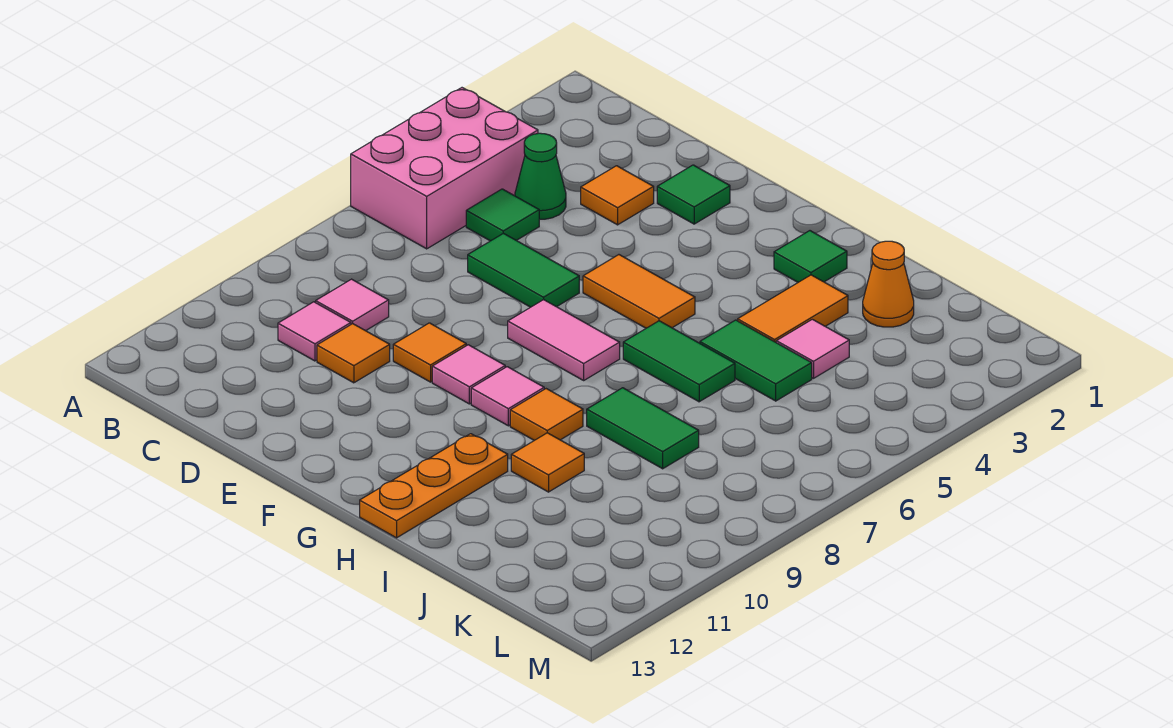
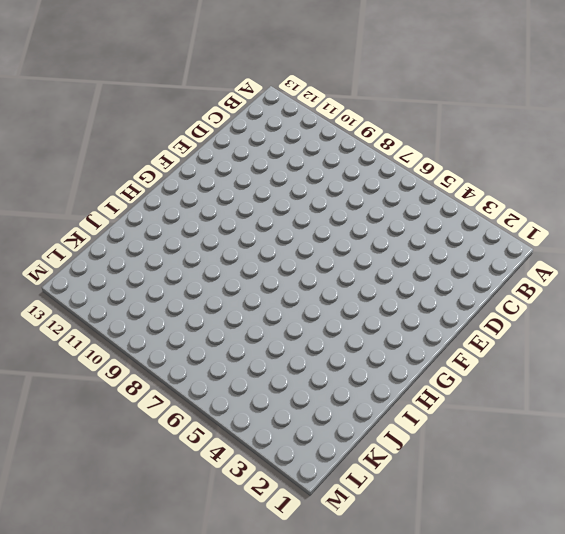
none -> pink 2x3 brick [351,88,538,249]
none -> green 1x1 cone [515,133,566,219]
none -> green 1x1 tile [466,189,539,241]

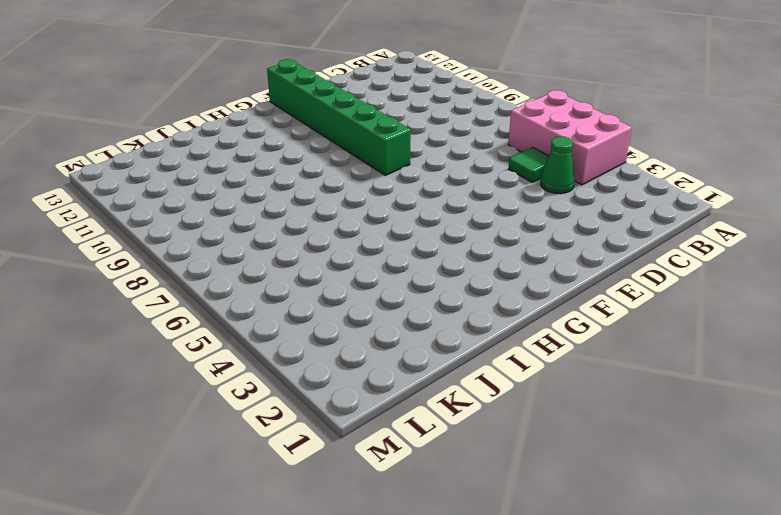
green 1x6 brick [267,59,411,175] -> pink 1x1 tile [432,345,505,404]
none -> pink 1x1 tile [316,279,389,331]
none -> pink 1x1 tile [278,302,351,361]
none -> orange 1x1 tile [581,166,654,225]

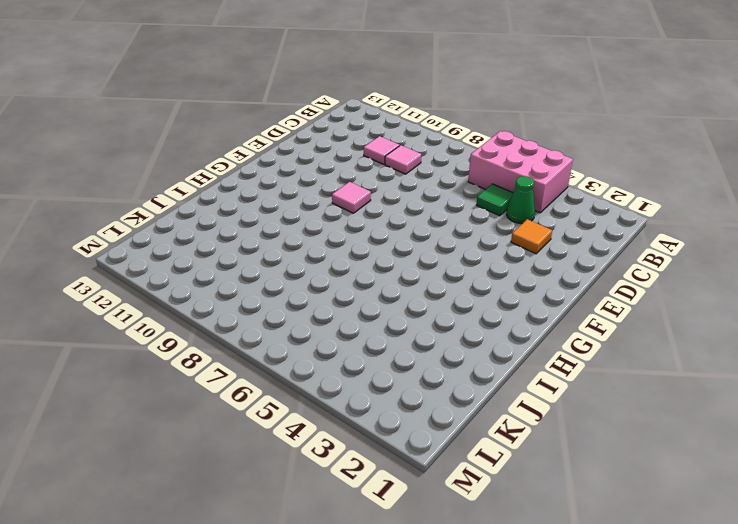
none -> green 1x2 tile [468,233,579,307]
none -> orange 1x1 tile [317,324,390,383]
none -> green 1x1 tile [657,165,730,224]

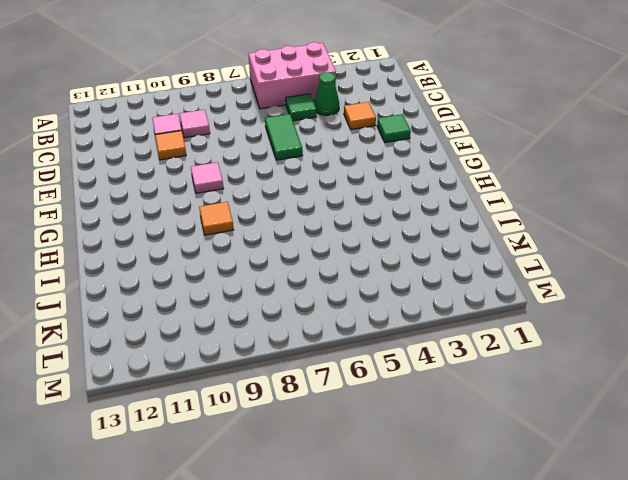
none -> orange 1x1 tile [393,323,466,382]
none -> orange 1x2 tile [583,255,695,328]
none -> pink 1x2 tile [508,300,620,380]

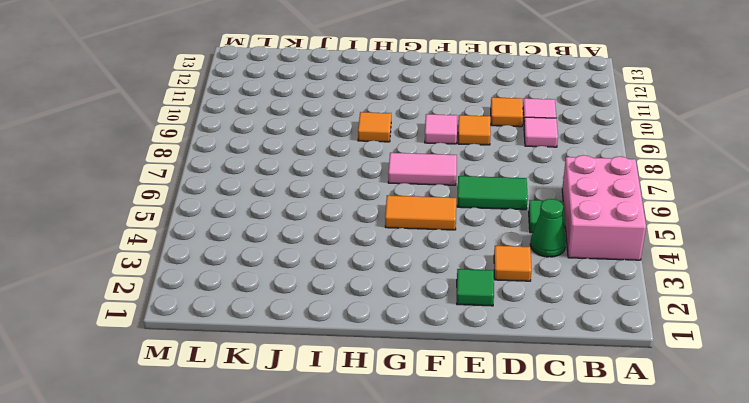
none -> pink 1x1 tile [471,367,544,426]
none -> green 1x1 tile [774,231,847,282]
none -> green 1x2 tile [623,321,735,402]

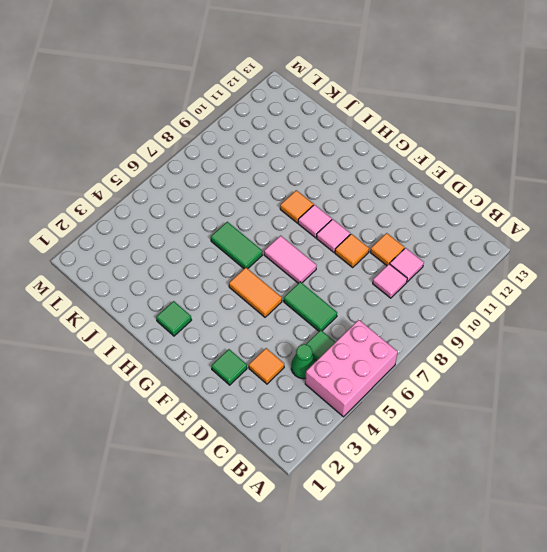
none -> orange 1x3 plate [360,434,508,538]
none -> orange 1x2 tile [738,275,848,342]
none -> green 1x2 tile [700,320,812,401]

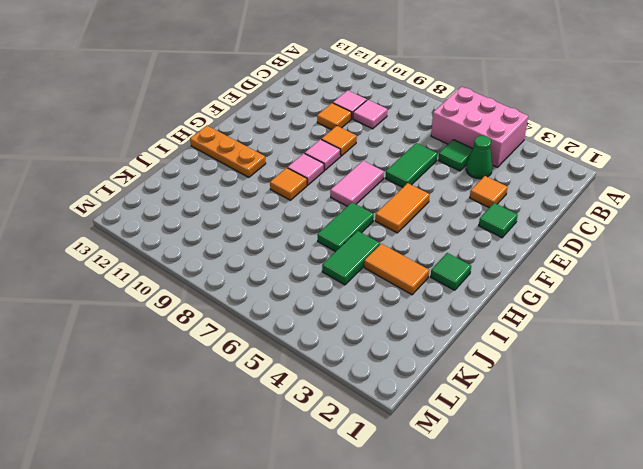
none -> green 1x2 tile [587,388,699,469]
none -> orange 1x1 tile [511,433,584,492]
none -> orange 1x1 cone [863,241,914,327]

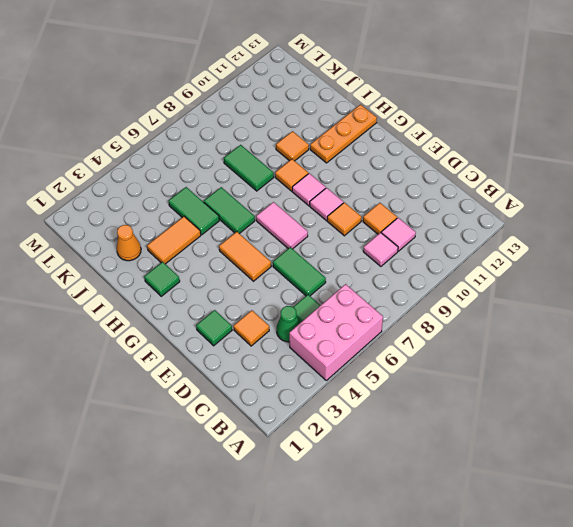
none -> pink 1x1 tile [776,319,849,378]

